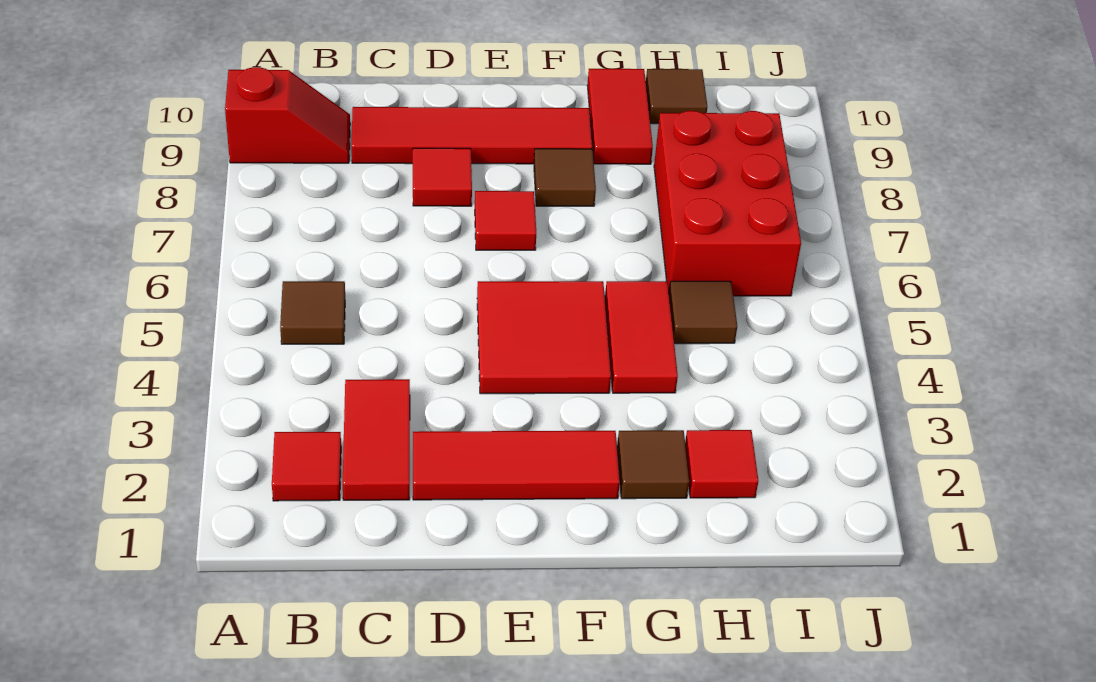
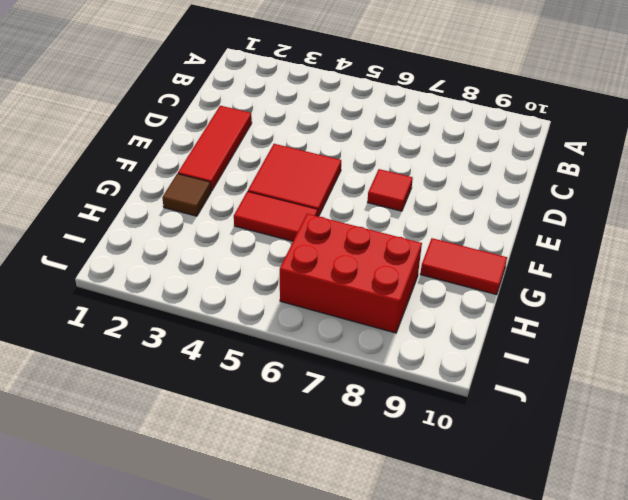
none -> red 1x2 slope [225,67,350,163]
none -> red 1x1 tile [272,432,341,501]
none -> brown 1x1 tile [280,281,345,344]

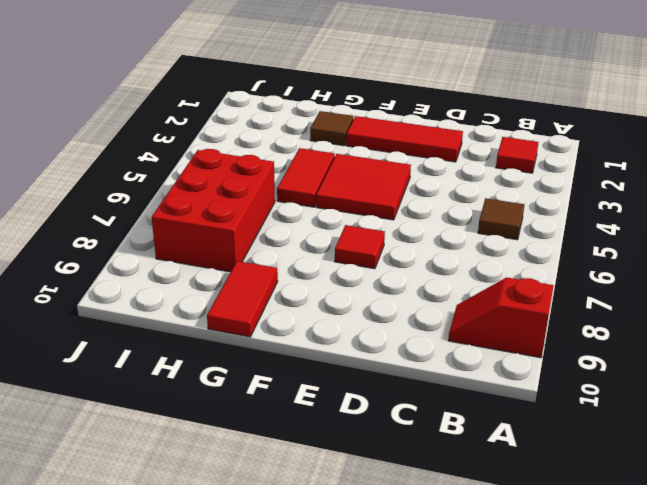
none -> red 1x2 tile [343,379,410,500]
none -> red 1x4 tile [352,107,592,164]
none -> red 1x1 tile [413,148,472,206]

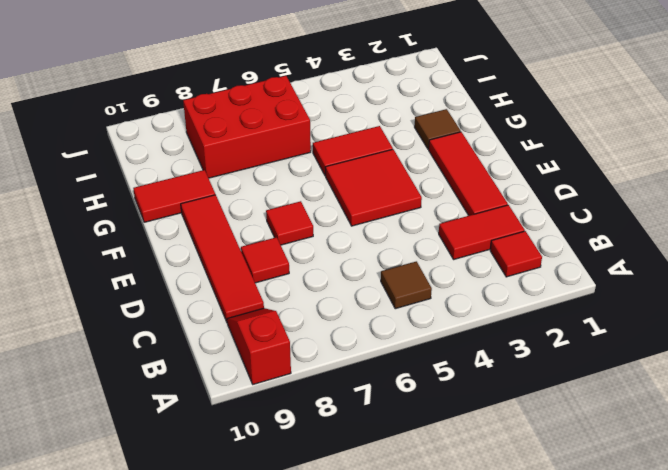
none -> brown 1x1 tile [534,149,596,206]
none -> red 1x1 tile [685,430,758,498]
none -> brown 1x1 tile [669,281,737,344]

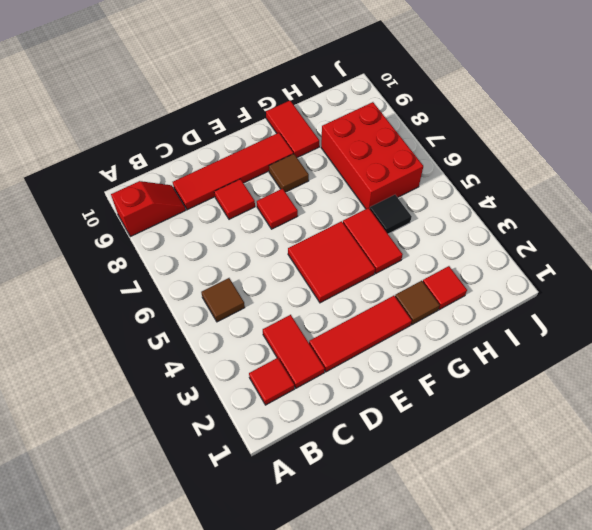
black 1x1 tile [370,195,412,234] -> brown 1x1 tile [669,281,737,344]
none -> brown 1x1 tile [646,69,707,124]

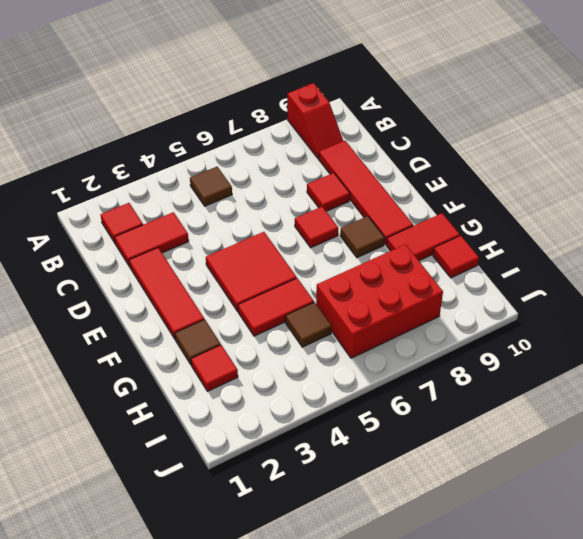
red 1x1 tile [433,236,479,278] -> brown 1x1 tile [646,69,707,124]

